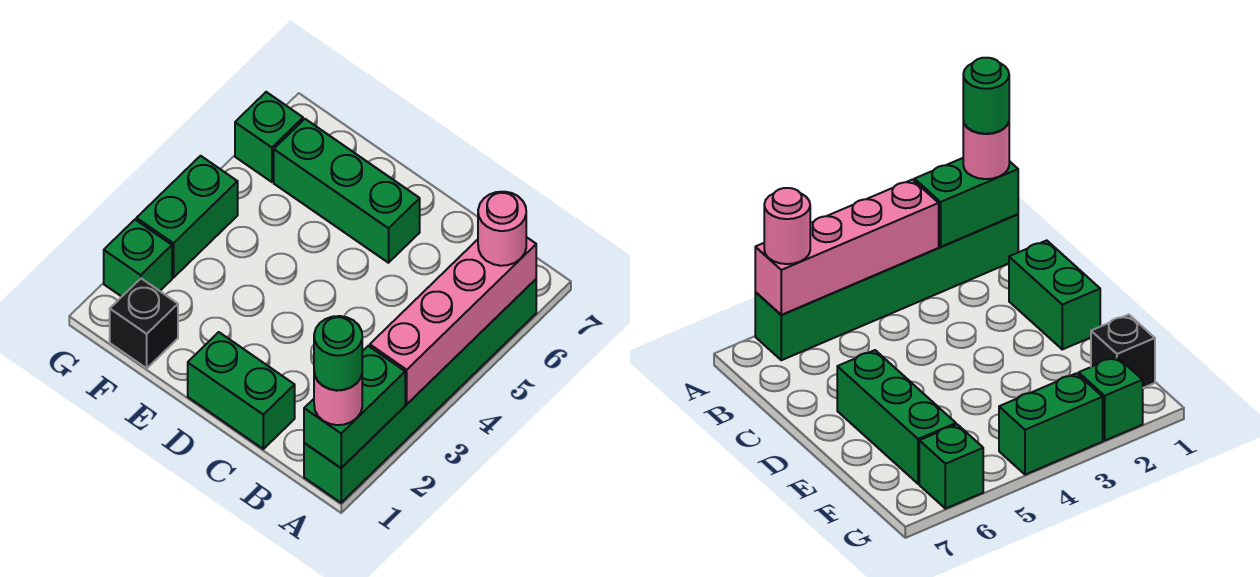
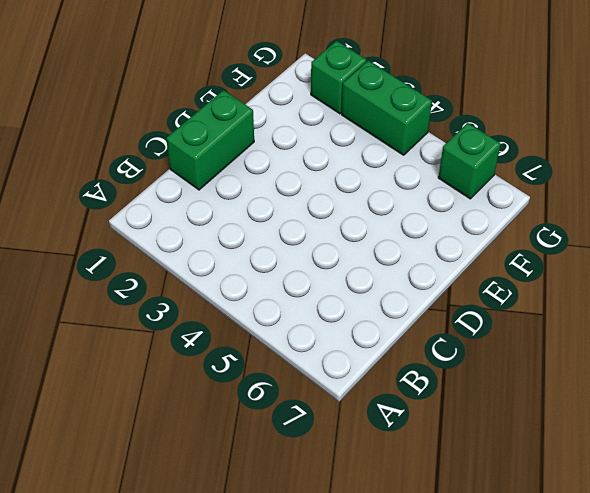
none -> green 1x6 brick [304,279,536,503]
none -> green 1x3 brick [274,119,420,263]
none -> black 1x1 brick [110,278,178,368]

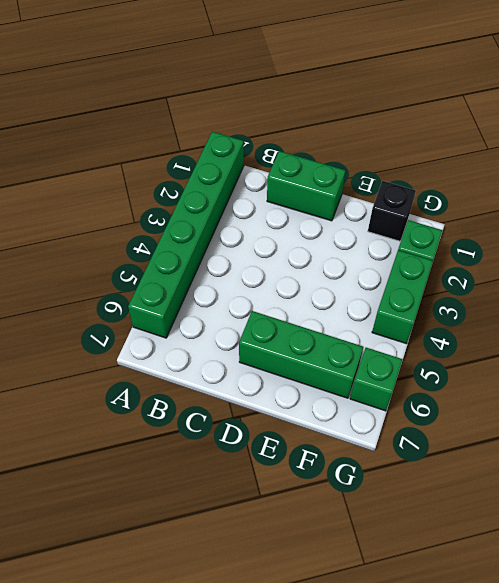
none -> green 1x2 brick [304,346,405,468]
none -> pink 1x4 brick [370,237,536,404]
none -> pink 1x1 round brick [314,373,362,425]

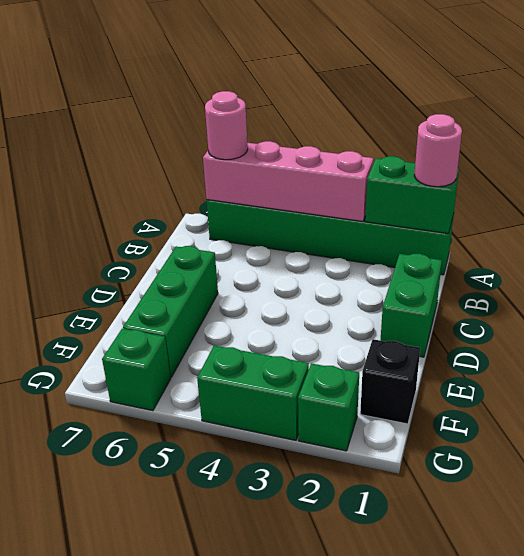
none -> green 1x1 round brick [314,316,362,390]

